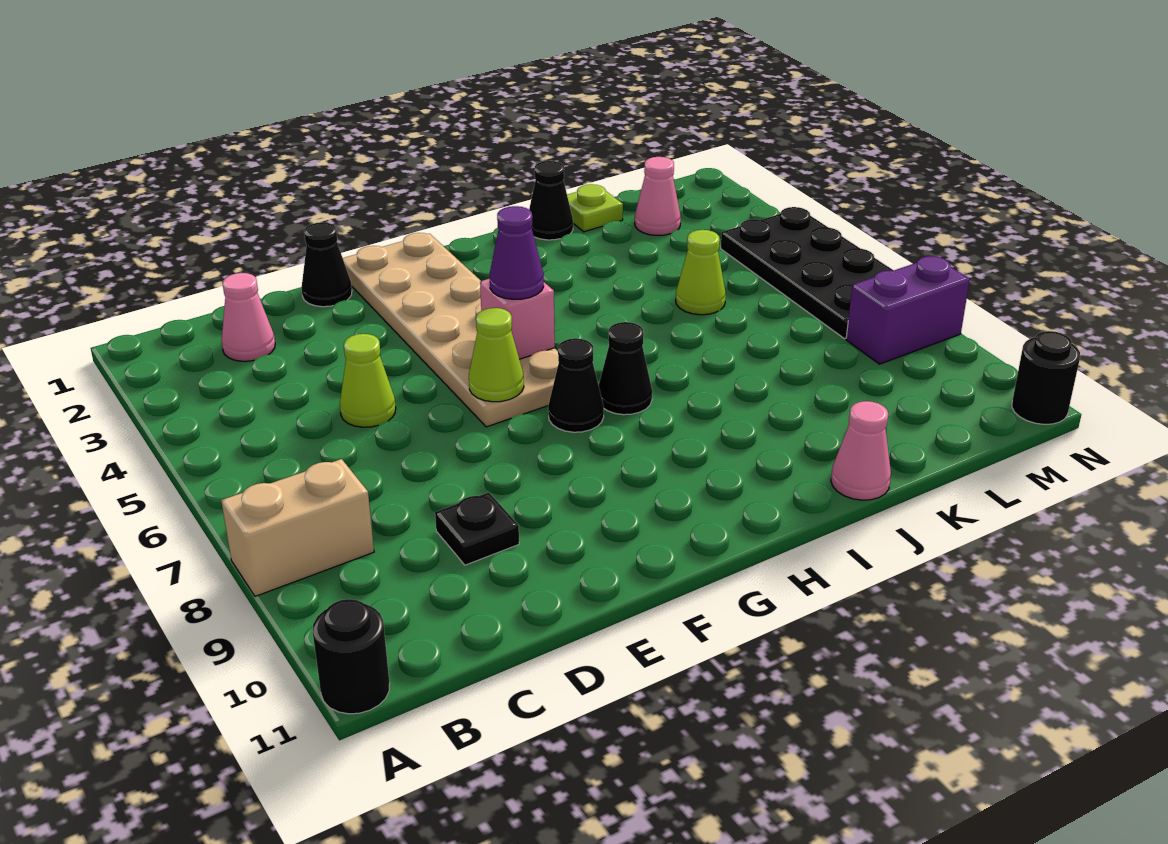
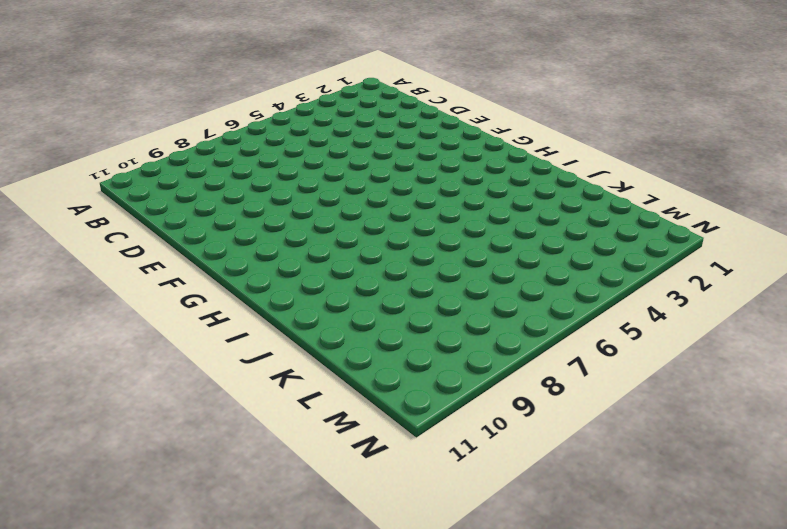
none -> tan 1x2 brick [221,459,374,596]
none -> black 1x1 round brick [313,599,390,714]
none -> pink 1x1 cone [221,273,275,361]

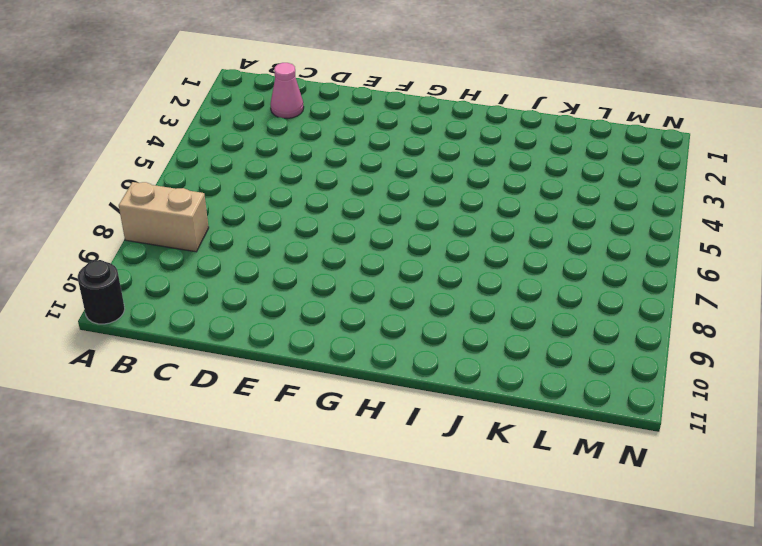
none -> lime 1x1 cone [340,334,396,427]
none -> black 1x1 plate [435,492,519,565]
none -> black 1x1 cone [302,222,352,307]

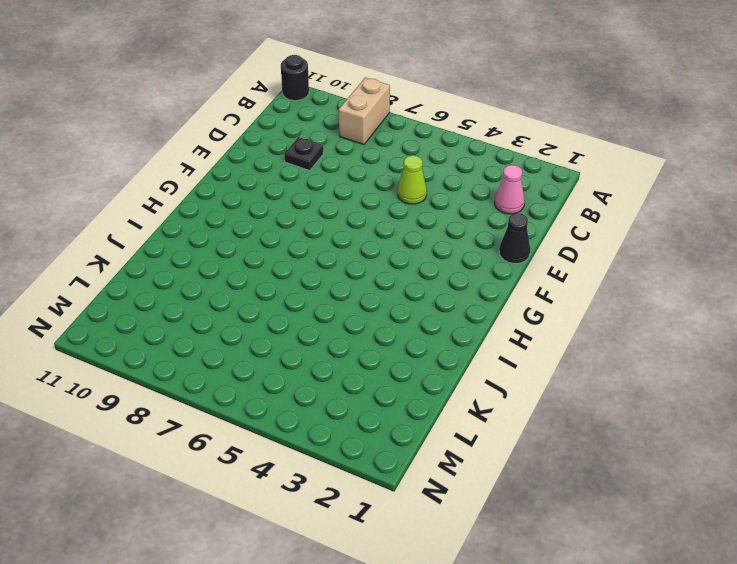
none -> tan 2x6 plate [343,233,559,427]
none -> black 1x1 cone [548,338,604,432]
none -> black 1x1 cone [599,322,652,415]

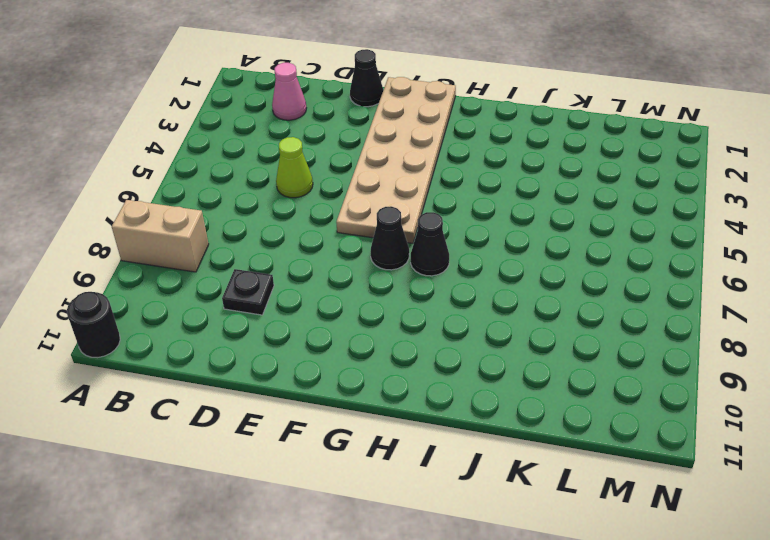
none -> black 1x1 cone [529,161,573,240]
none -> pink 1x1 cone [831,401,891,500]
none -> lime 1x1 plate [567,184,623,232]

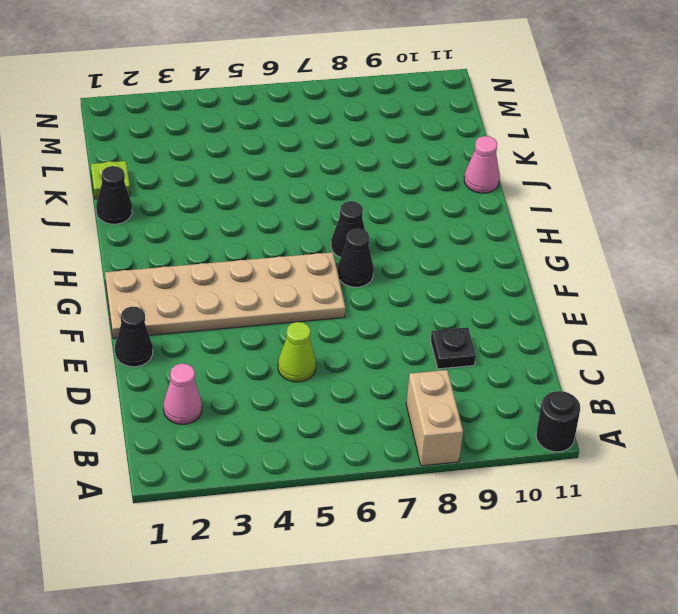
none -> lime 1x1 cone [676,230,726,315]
none -> pink 1x1 cone [635,157,681,235]
none -> black 2x4 plate [721,207,894,339]

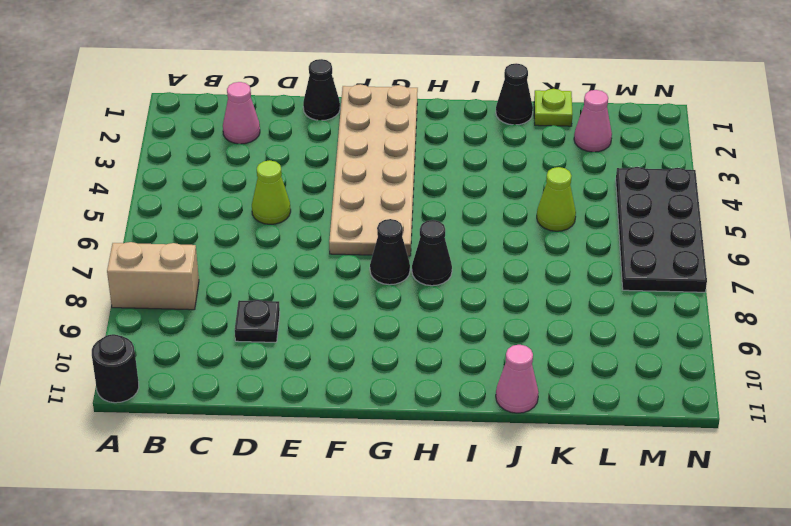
none -> purple 1x2 brick [846,256,970,364]
none -> black 1x1 round brick [1012,331,1080,424]
none -> lime 1x1 cone [469,308,524,402]

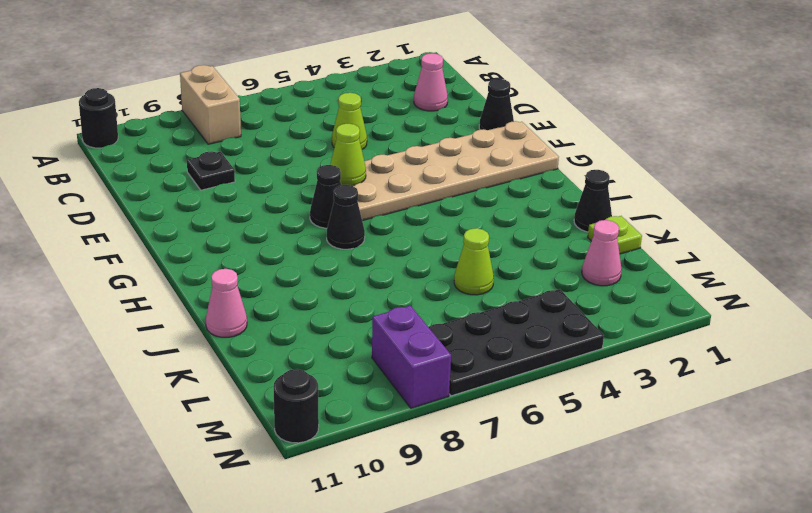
none -> pink 1x1 brick [480,279,555,359]
none -> purple 1x1 cone [490,206,544,299]

